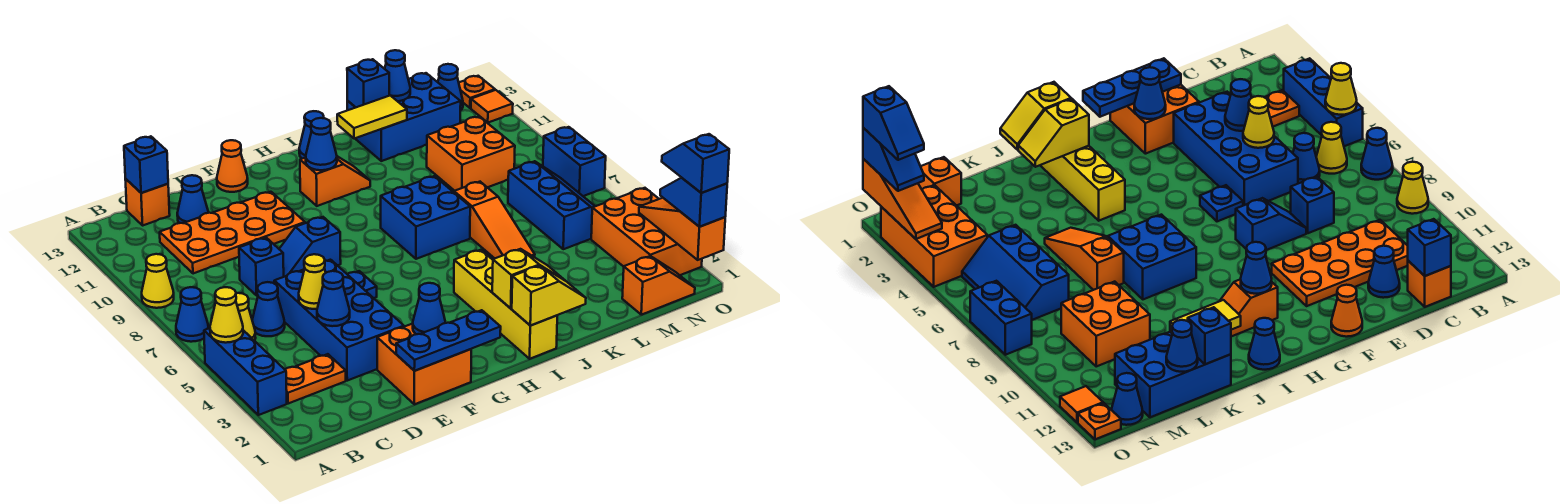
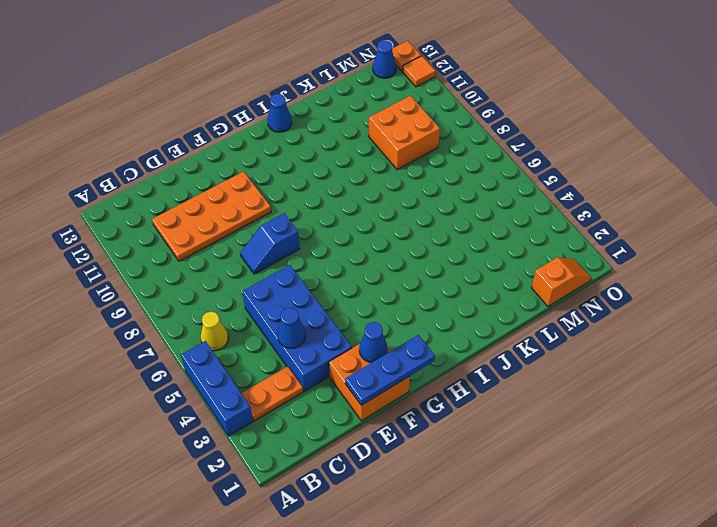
none -> blue 1x1 cone [176,287,208,342]
none -> yellow 1x1 cone [142,254,174,308]
none -> blue 1x1 cone [252,282,285,336]
none -> orange 1x1 brick [125,179,170,225]

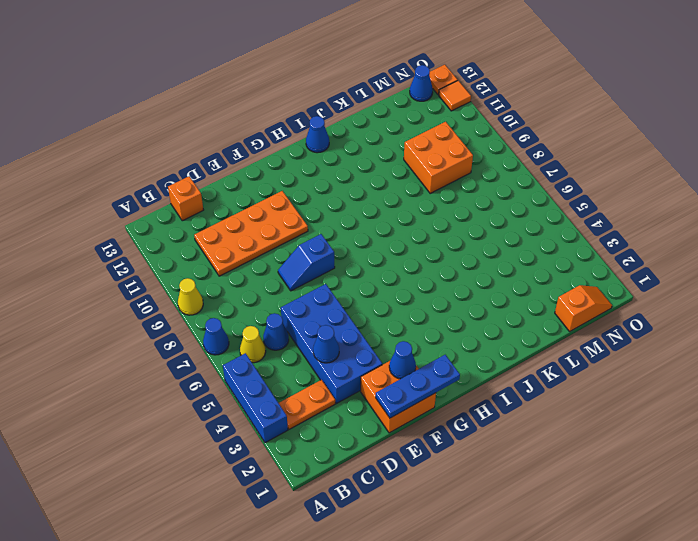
none -> blue 1x1 brick [239,238,284,295]
none -> blue 1x1 cone [177,175,208,223]
none -> blue 1x1 plate [347,271,377,298]
none -> orange 1x1 cone [217,140,248,192]

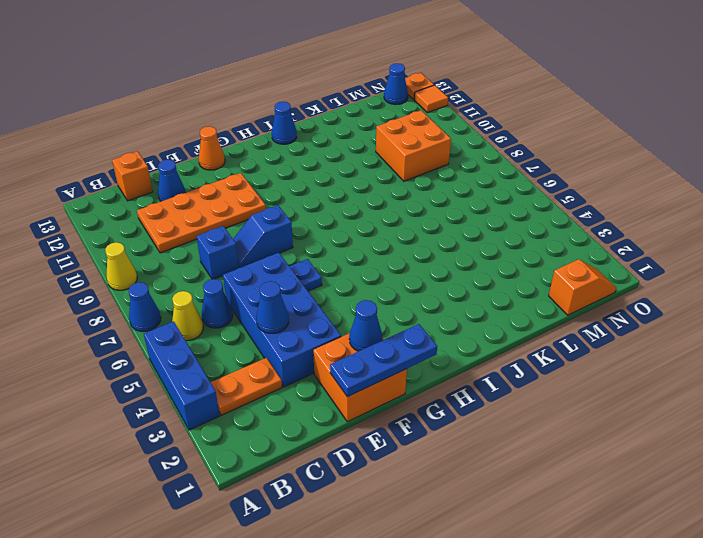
none -> orange 1x2 slope [300,156,370,206]
none -> yellow 1x4 brick [454,250,557,359]
none -> blue 2x2 brick [381,176,470,259]
none -> orange 1x3 slope [454,182,535,258]

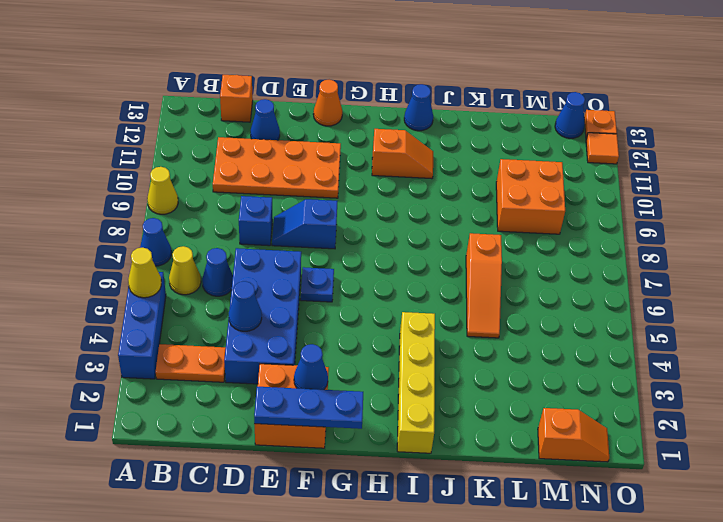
none -> blue 2x2 brick [381,176,470,259]
none -> blue 2x3 brick [347,73,461,161]
none -> blue 2x3 slope [508,161,595,249]
none -> orange 2x3 brick [591,188,702,275]

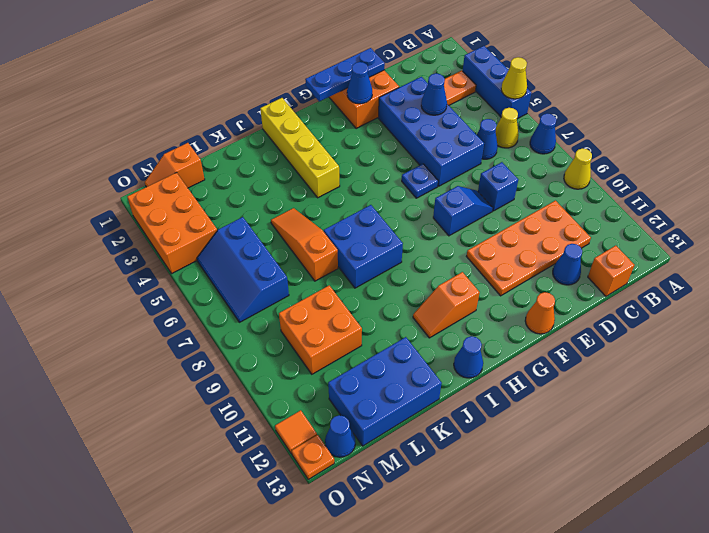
none -> blue 1x2 brick [543,127,606,196]
none -> blue 1x1 brick [124,136,168,193]
none -> yellow 1x1 cone [299,254,326,309]
none -> blue 1x1 cone [306,118,337,170]

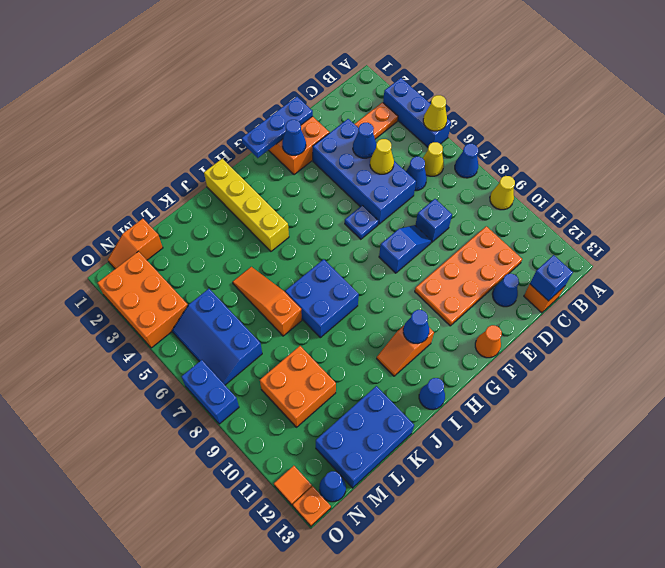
none -> yellow 1x2 slope [512,266,586,326]
none -> yellow 1x2 slope [492,249,564,308]
none -> yellow 1x2 tile [337,95,407,139]
none -> blue 1x1 brick [347,59,389,107]

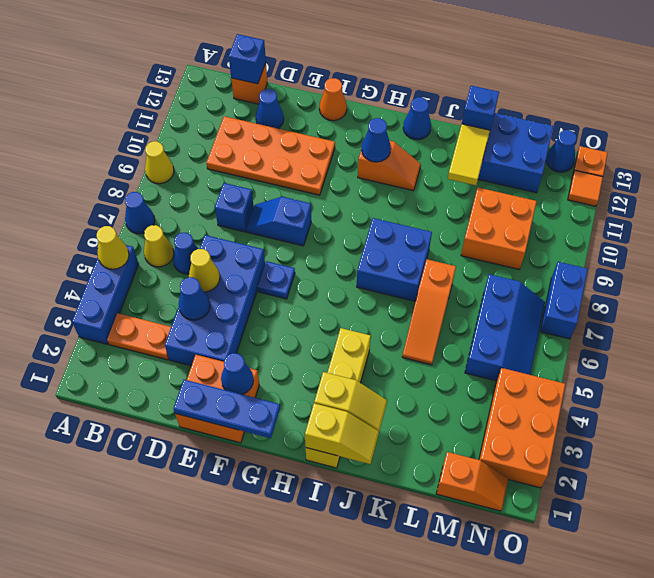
yellow 1x2 tile [448,124,490,185] -> yellow 1x2 tile turned to [337,95,407,139]
none -> blue 1x1 cone [385,50,410,101]
none -> orange 1x3 slope [639,198,725,260]
none -> blue 1x2 slope [660,178,727,227]
none -> blue 1x2 slope [662,134,729,193]

